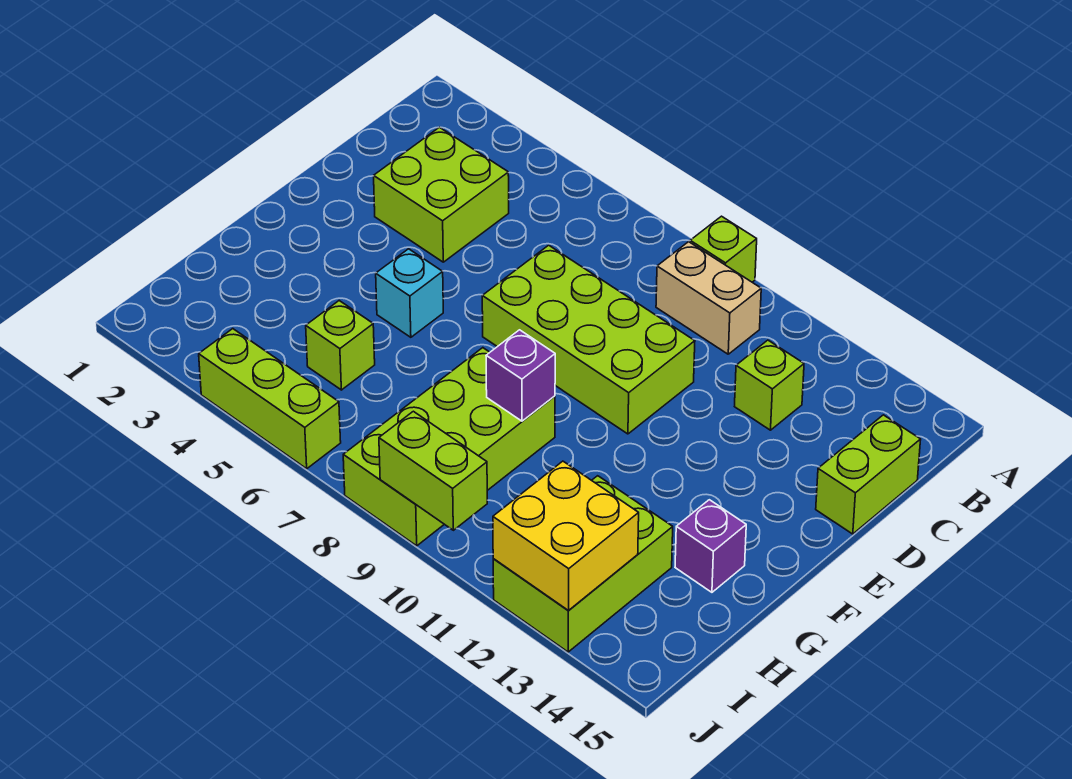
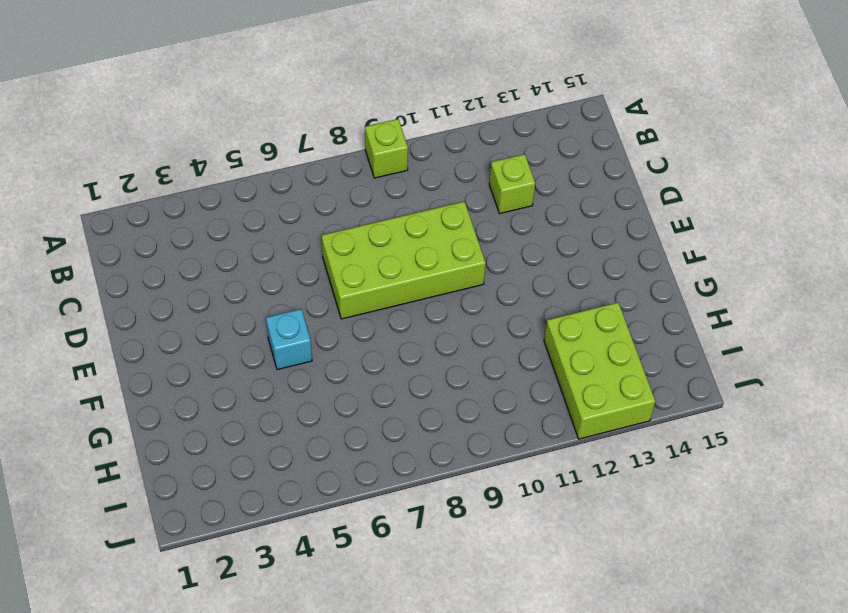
none -> tan 1x2 brick [656,242,761,354]
none -> lime 2x2 brick [374,127,509,262]
none -> lime 1x2 brick [816,415,921,534]

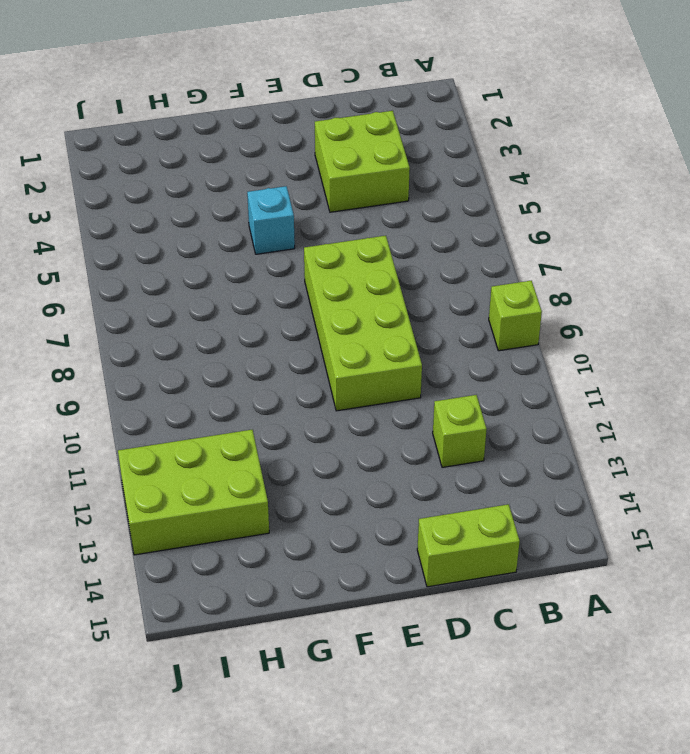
none -> tan 1x2 brick [656,242,761,354]
none -> lime 2x4 brick [343,348,555,546]
none -> purple 1x1 brick [675,500,746,592]

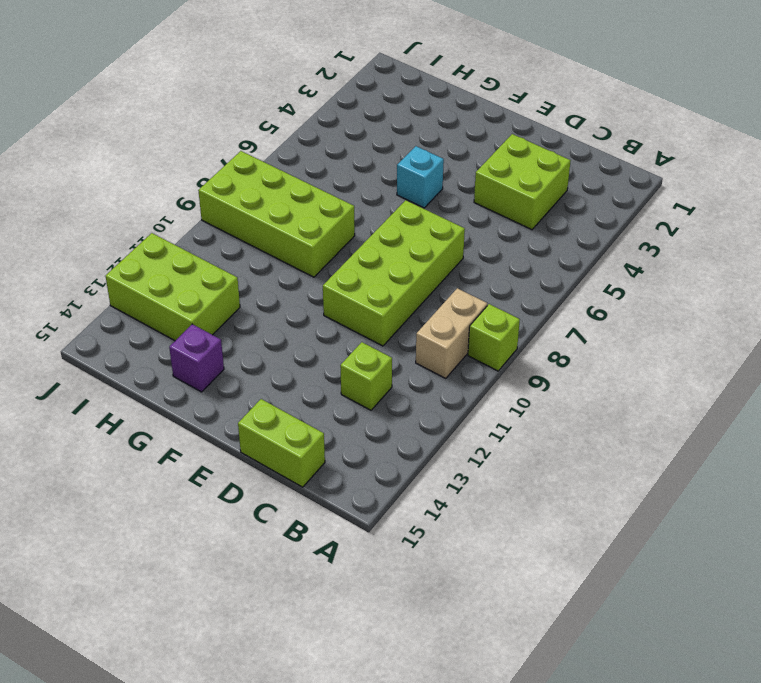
none -> lime 1x1 brick [306,301,375,390]
none -> lime 1x3 brick [199,329,341,469]
none -> purple 1x1 brick [486,330,555,421]

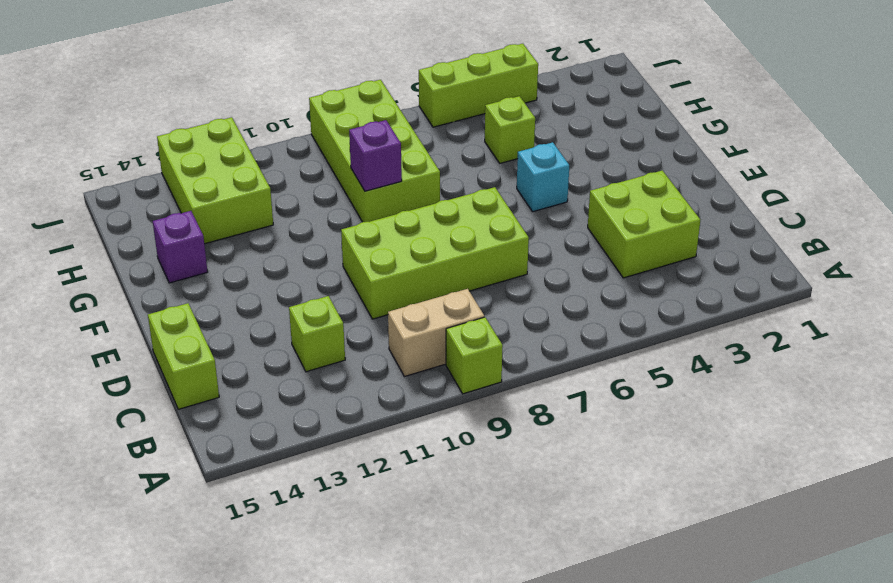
none -> yellow 2x2 brick [493,461,639,610]
none -> lime 1x2 brick [379,411,487,530]

